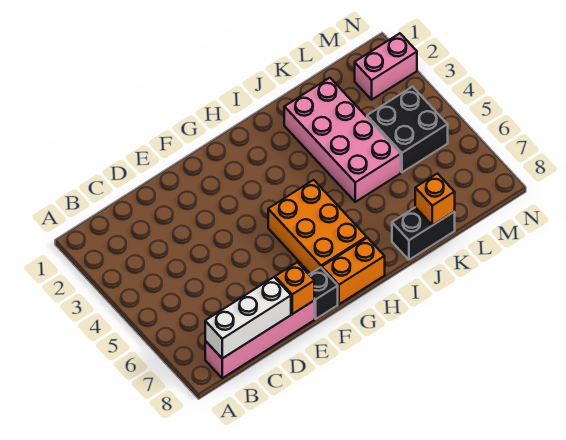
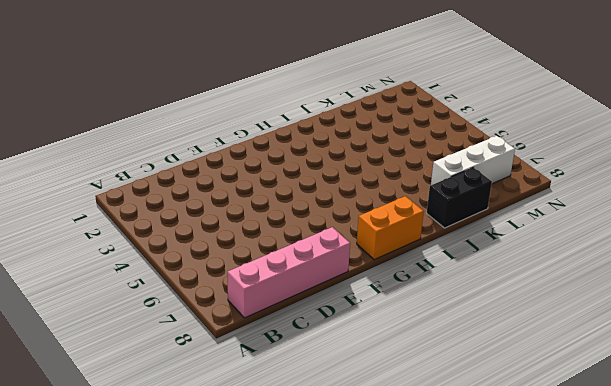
white 1x3 brick [431,136,515,185] -> white 1x3 brick moved to [205,277,291,358]
none -> black 1x1 brick [309,267,338,319]
none -> orange 2x3 brick [268,180,367,274]

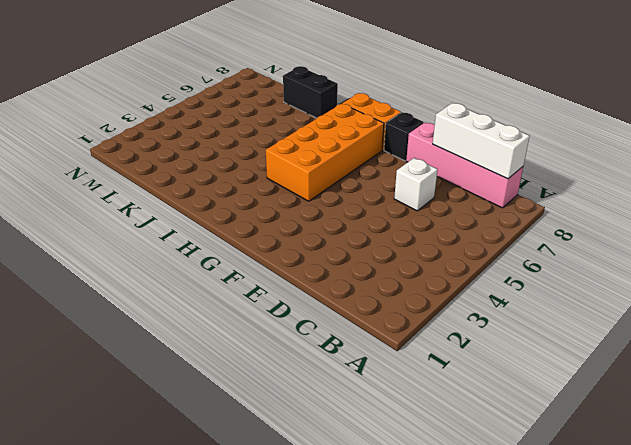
white 1x1 brick [394,158,438,211] -> none
orange 2x4 brick [266,104,384,201] -> orange 2x3 brick [268,180,367,274]
none -> pink 2x4 brick [284,78,401,202]
none -> black 2x2 brick [367,87,448,172]

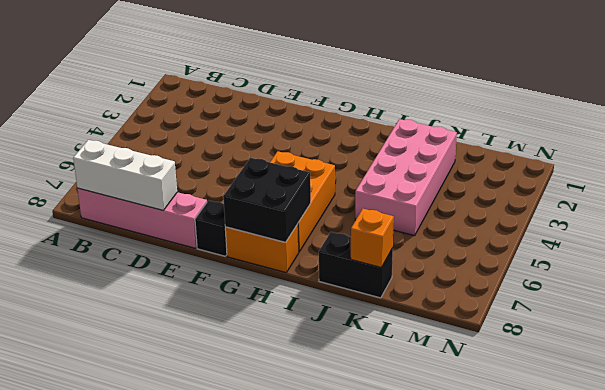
black 2x2 brick [223,158,311,242] -> black 2x2 brick moved to [367,87,448,172]
none -> pink 1x2 brick [355,33,417,100]
none -> orange 1x1 brick [275,262,314,314]

